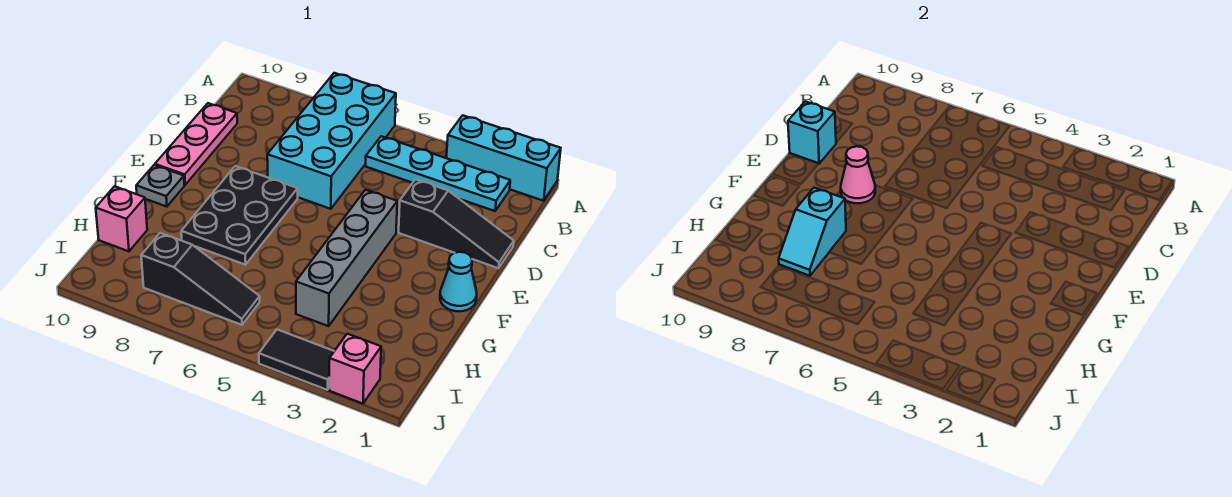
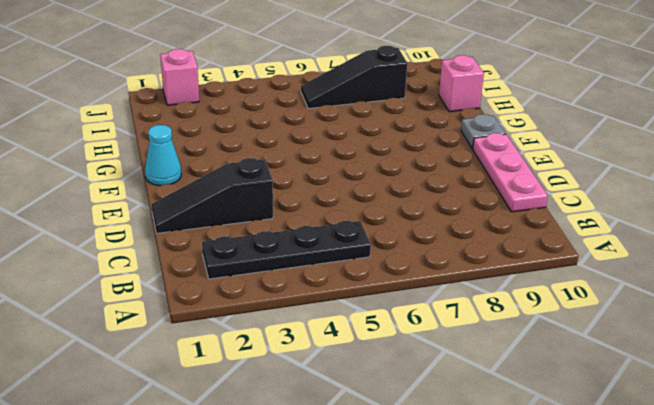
black 1x4 plate [202,221,371,279] -> cyan 1x4 plate [366,136,510,211]
none -> cyan 1x3 brick [447,115,561,201]
none -> cyan 2x4 brick [267,73,396,209]
none -> grey 1x4 brick [296,190,397,326]

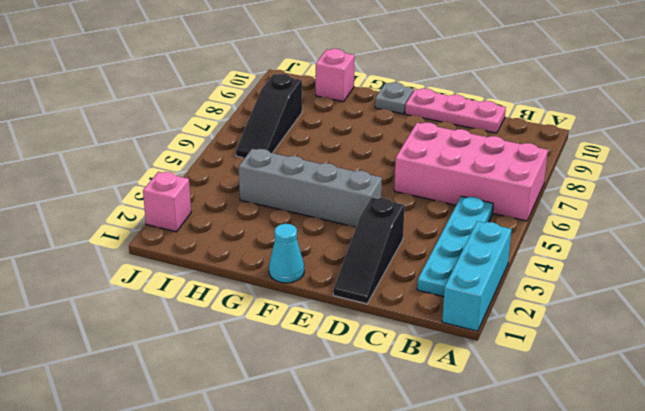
pink 2x4 brick [394,122,548,221] -> cyan 2x4 brick [267,73,396,209]
none -> black 2x3 plate [181,166,298,265]
none -> black 1x2 tile [259,330,334,390]
none -> cyan 1x1 brick [788,101,836,163]

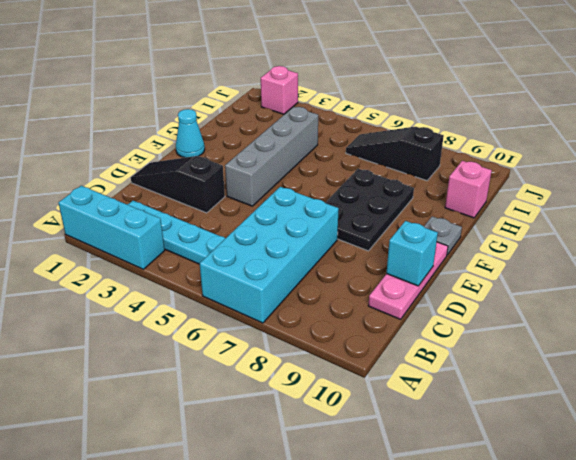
none -> black 1x2 tile [259,330,334,390]
none -> pink 1x1 cone [841,146,875,203]
none -> cyan 1x2 slope [779,188,846,276]

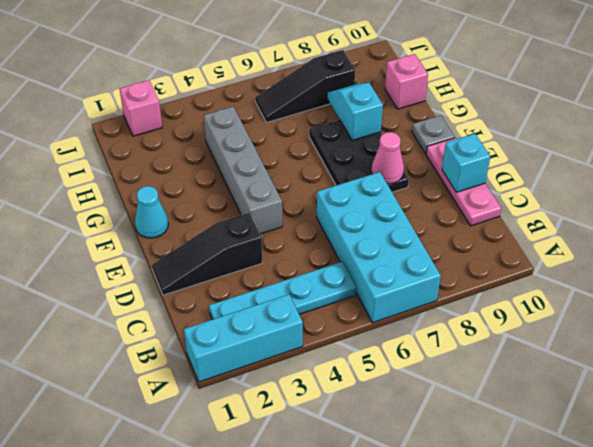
none -> black 1x2 tile [259,330,334,390]

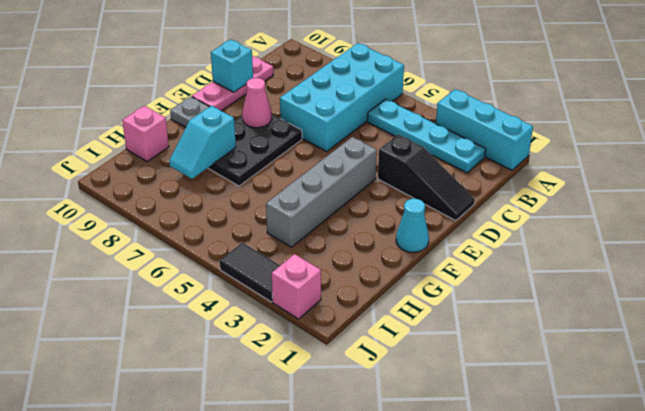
none -> black 1x3 slope [141,233,260,325]

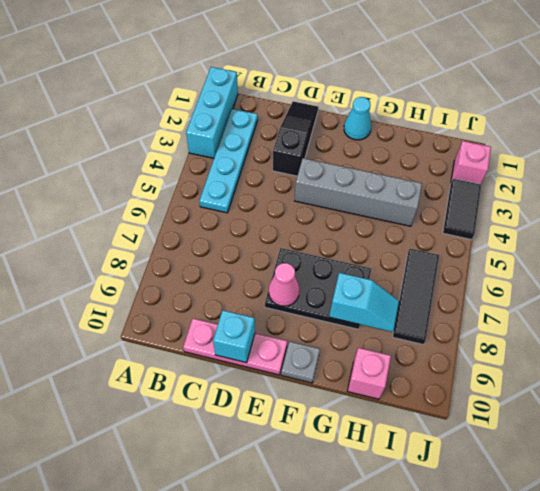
black 1x3 tile [393,249,439,344] -> black 1x3 slope [141,233,260,325]
none -> cyan 2x4 brick [267,73,396,209]

